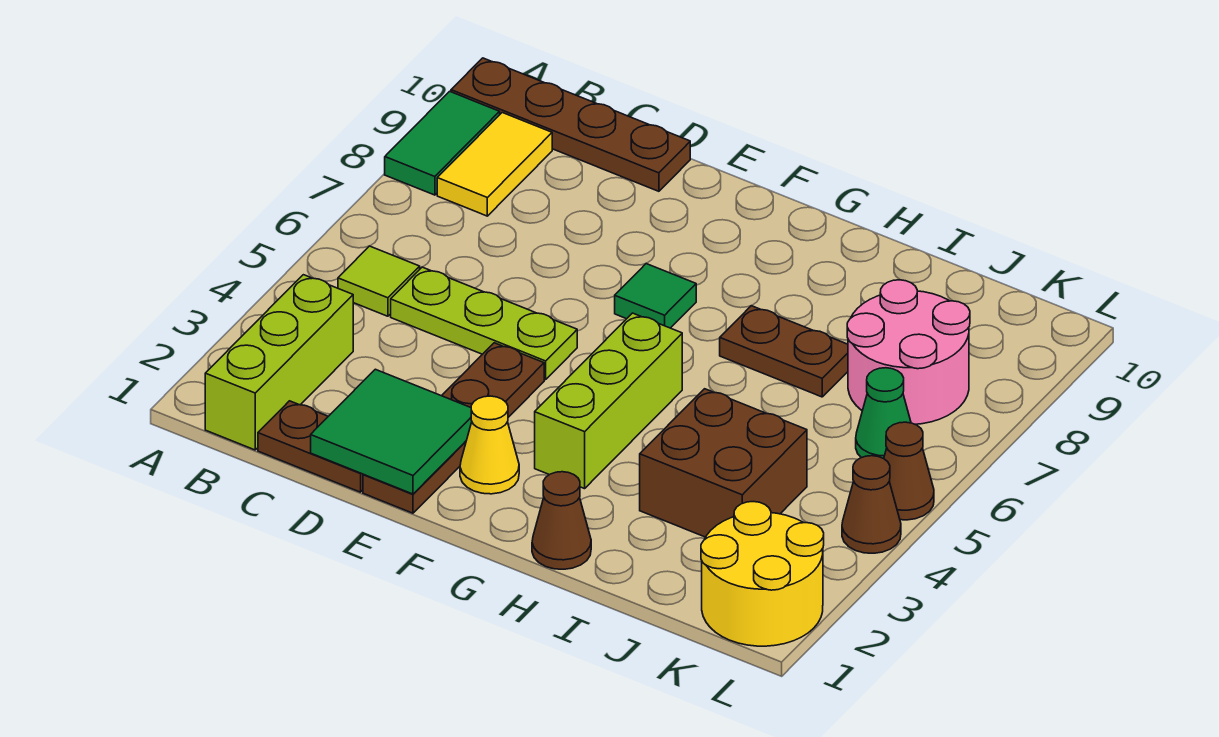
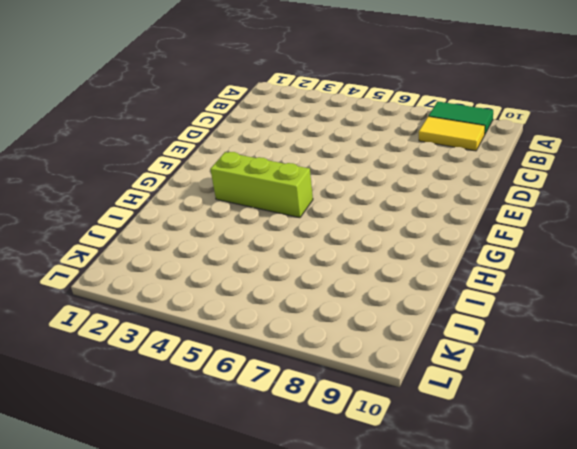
none -> brown 1x4 plate [451,58,690,191]
none -> lime 1x3 brick [205,275,353,450]
none -> lime 1x1 tile [338,246,420,316]

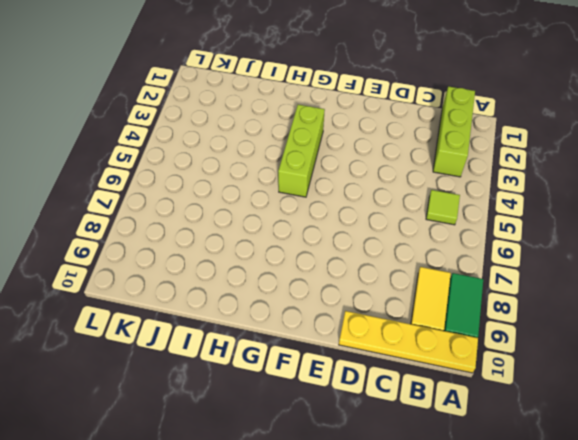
yellow 1x4 plate [339,311,478,373] -> brown 1x4 plate [451,58,690,191]
none -> brown 1x2 plate [258,401,363,492]
none -> lime 1x3 plate [391,267,577,380]
none -> brown 1x4 plate [363,343,544,513]

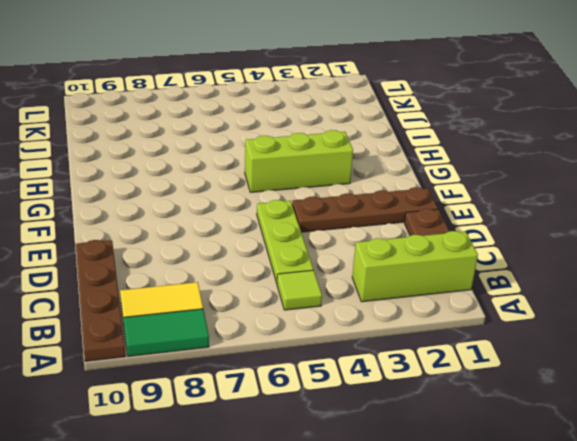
none -> yellow 1x1 cone [460,396,519,494]
none -> green 1x1 tile [615,263,696,328]
none -> brown 1x1 cone [532,472,591,569]

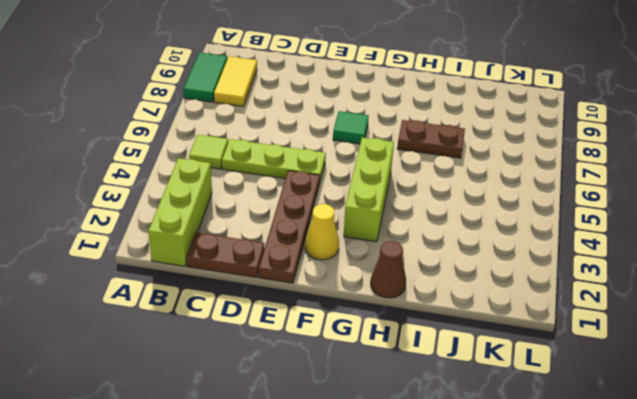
none -> brown 1x4 plate [451,58,690,191]
none -> brown 2x2 brick [640,389,807,537]
none -> pink 2x2 round brick [847,280,970,424]

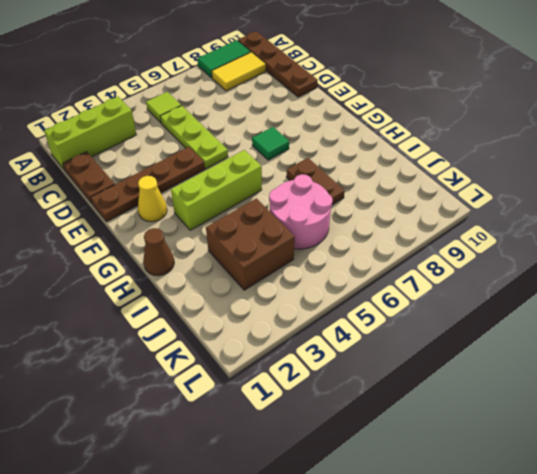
pink 2x2 round brick [269,174,332,249] -> pink 2x2 round brick moved to [847,280,970,424]
none -> yellow 2x2 round brick [701,502,824,646]
none -> green 1x1 cone [856,368,911,459]
none -> brown 1x1 cone [842,456,901,553]

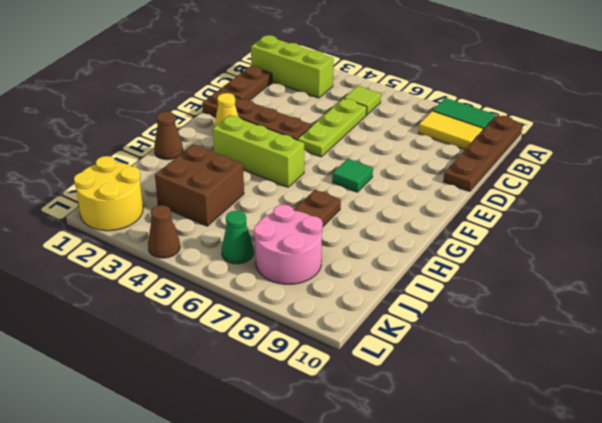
none -> brown 1x1 cone [884,422,934,520]
none -> green 2x2 tile [311,369,472,494]

